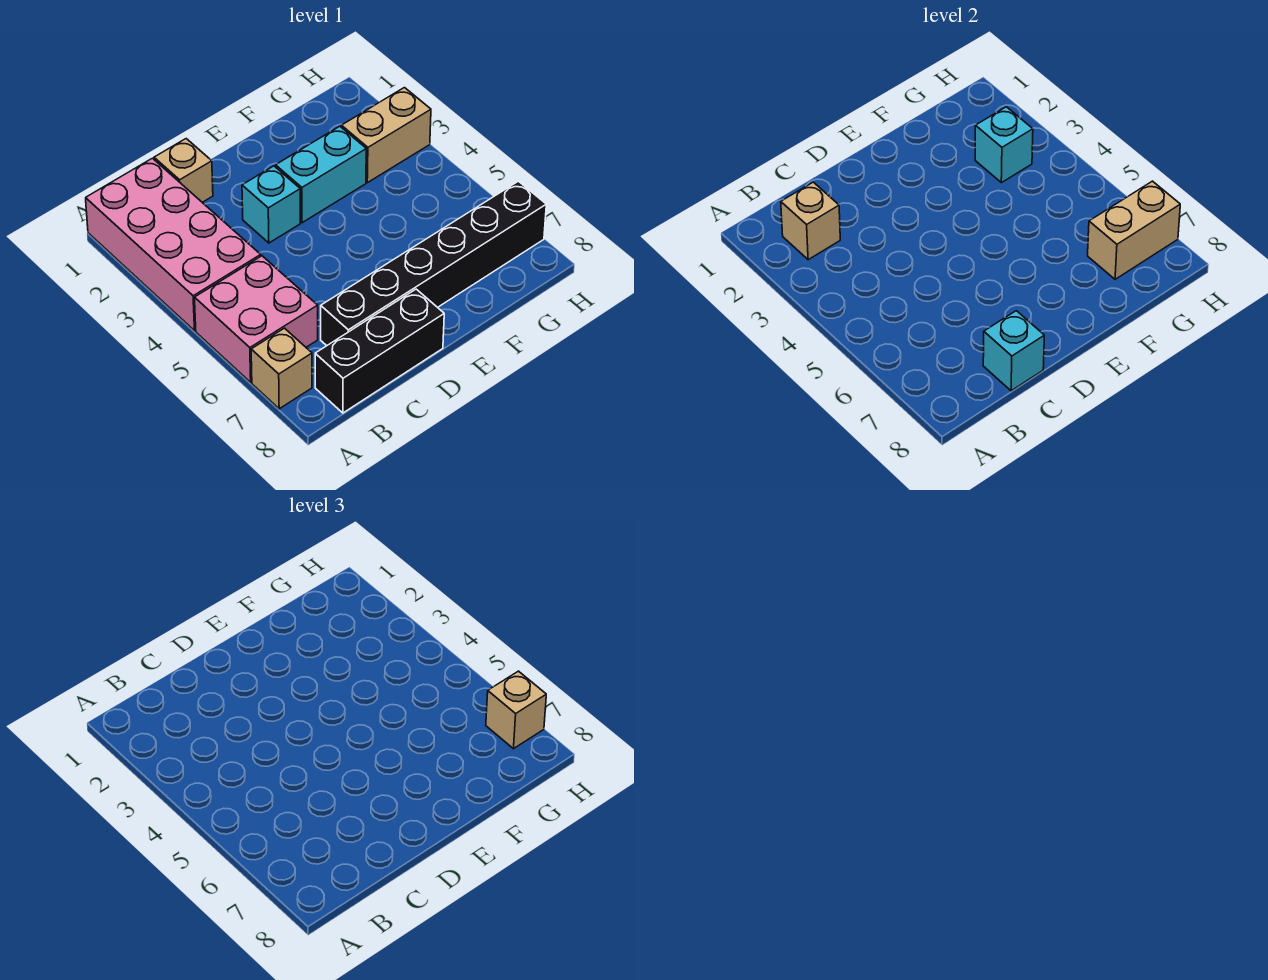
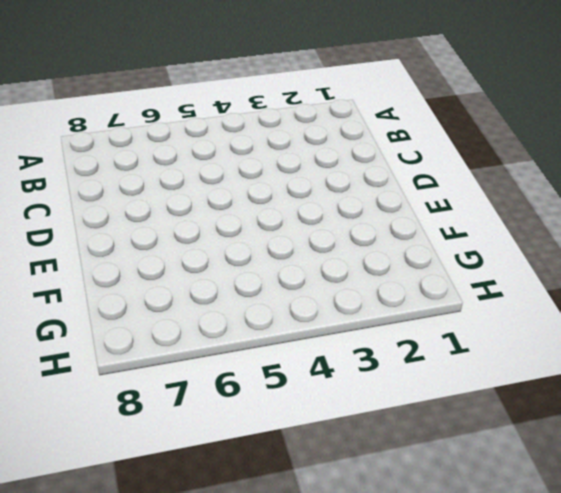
none -> pink 2x4 brick [86,158,261,331]
none -> pink 2x2 brick [195,256,318,382]
none -> tan 1x1 brick [251,328,312,409]

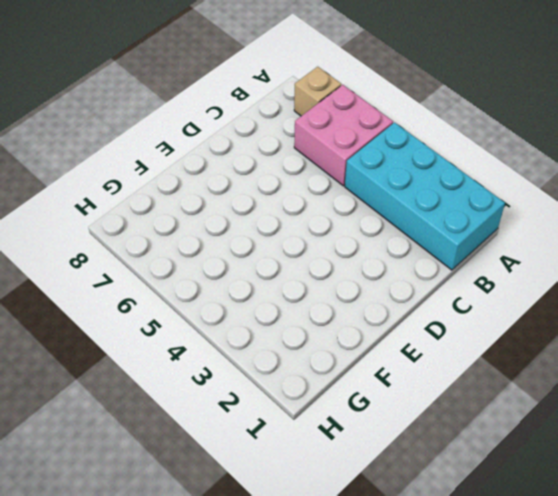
cyan 2x4 brick [345,122,505,270] -> pink 2x4 brick [86,158,261,331]
none -> black 1x3 brick [315,289,444,413]
none -> tan 1x1 brick [154,139,213,202]
none -> black 1x6 brick [321,181,546,346]

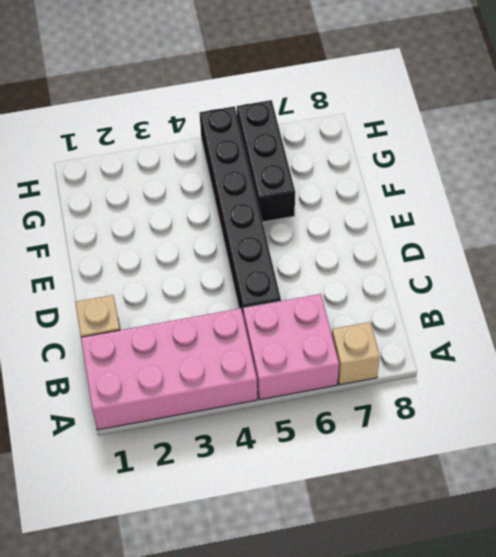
black 1x6 brick [200,106,281,314] -> black 1x6 brick moved to [321,181,546,346]
black 1x3 brick [237,100,295,222] -> black 1x3 brick moved to [315,289,444,413]
none -> cyan 1x1 brick [242,166,300,243]
none -> cyan 1x2 brick [276,126,366,223]
none -> tan 1x2 brick [341,88,431,183]

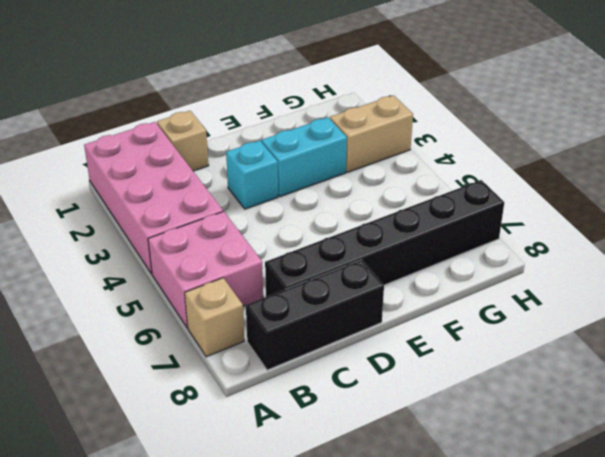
none -> tan 1x1 brick [781,182,840,260]
none -> cyan 1x1 brick [983,311,1044,391]
none -> cyan 1x1 brick [975,107,1033,183]

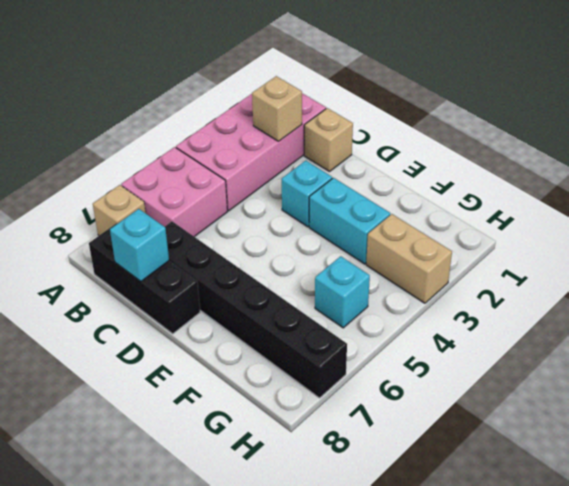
cyan 1x1 brick [315,256,370,328] -> cyan 1x1 brick moved to [975,107,1033,183]
none -> tan 1x2 brick [1088,181,1180,279]
none -> tan 1x1 brick [486,671,546,749]

